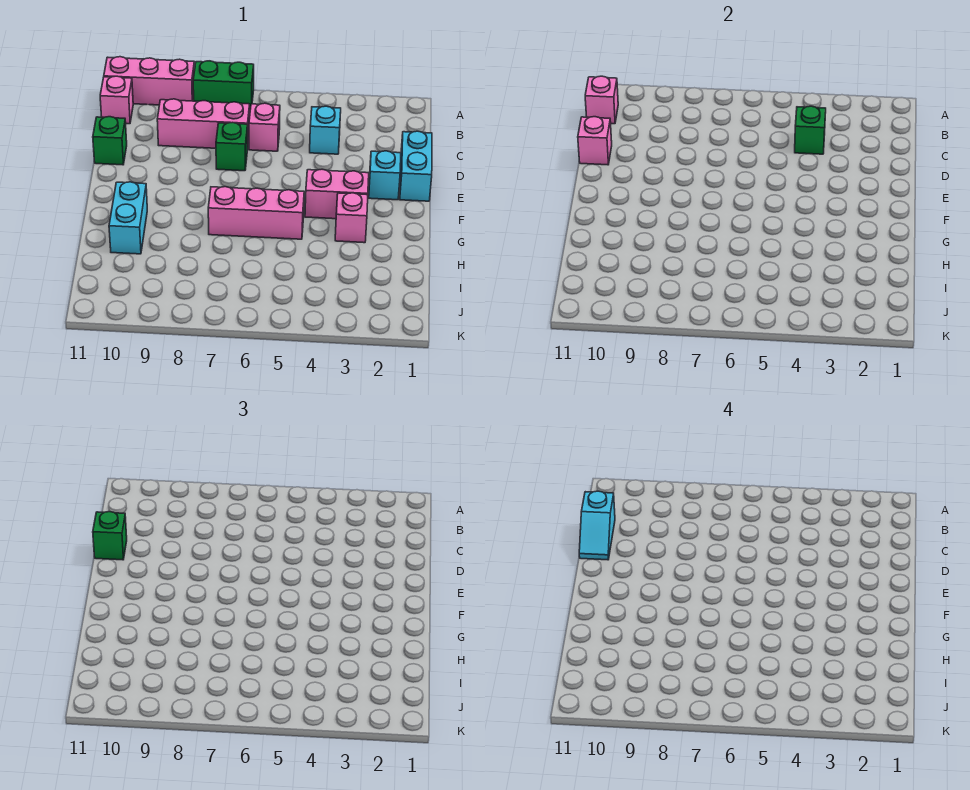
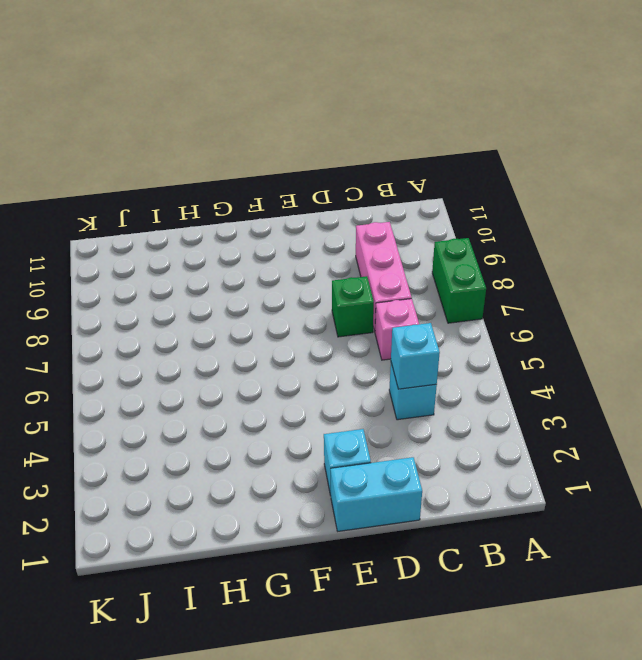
cyan 1x1 brick [391,323,440,389] -> green 1x1 brick [795,106,826,154]
none -> pink 1x3 brick [104,57,195,105]
none -> pink 1x1 brick [100,76,133,124]
none -> green 1x1 brick [93,117,127,165]

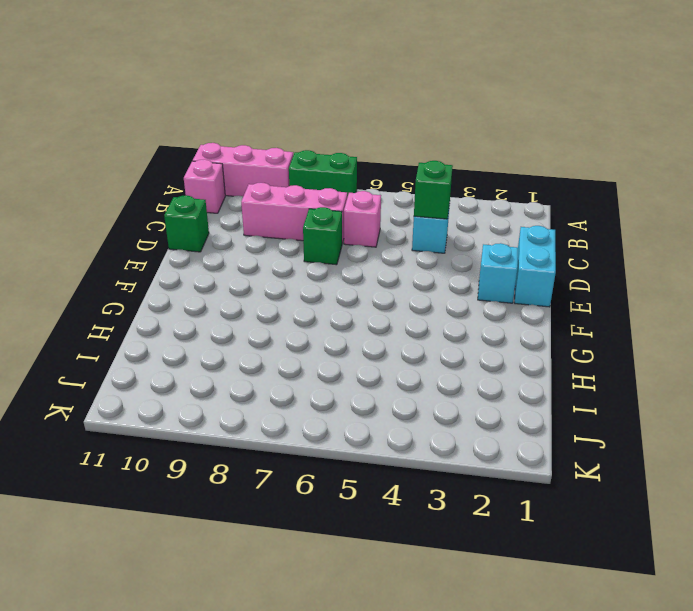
none -> pink 1x2 brick [305,169,369,219]
none -> pink 1x1 brick [335,193,368,243]
none -> pink 1x3 brick [208,187,304,239]

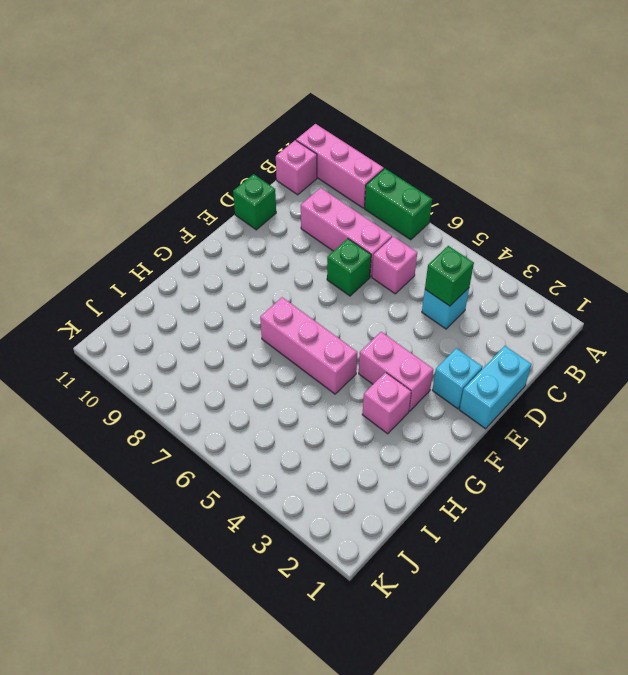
none -> cyan 1x2 brick [109,182,147,254]
none -> pink 1x1 brick [585,76,618,124]
none -> pink 1x1 brick [578,117,612,165]

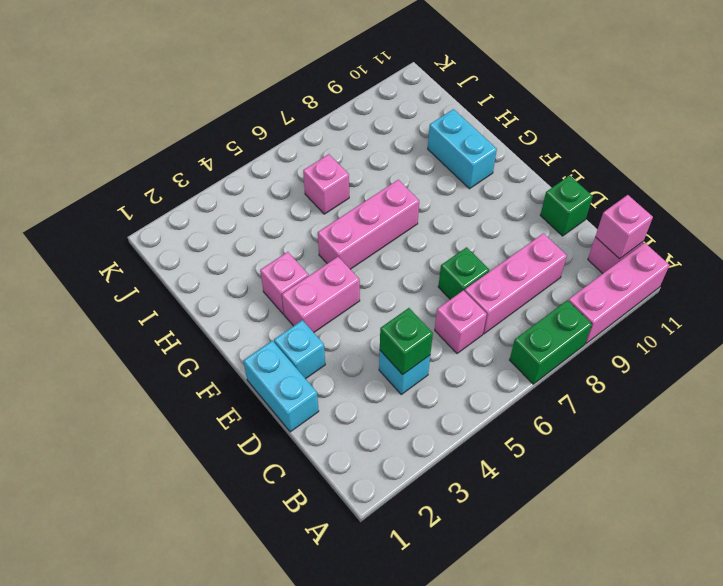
pink 1x1 brick [303,154,349,214] -> pink 1x1 brick moved to [578,117,612,165]
none -> green 1x1 brick [93,512,127,560]
none -> cyan 1x2 slope [579,491,615,560]

